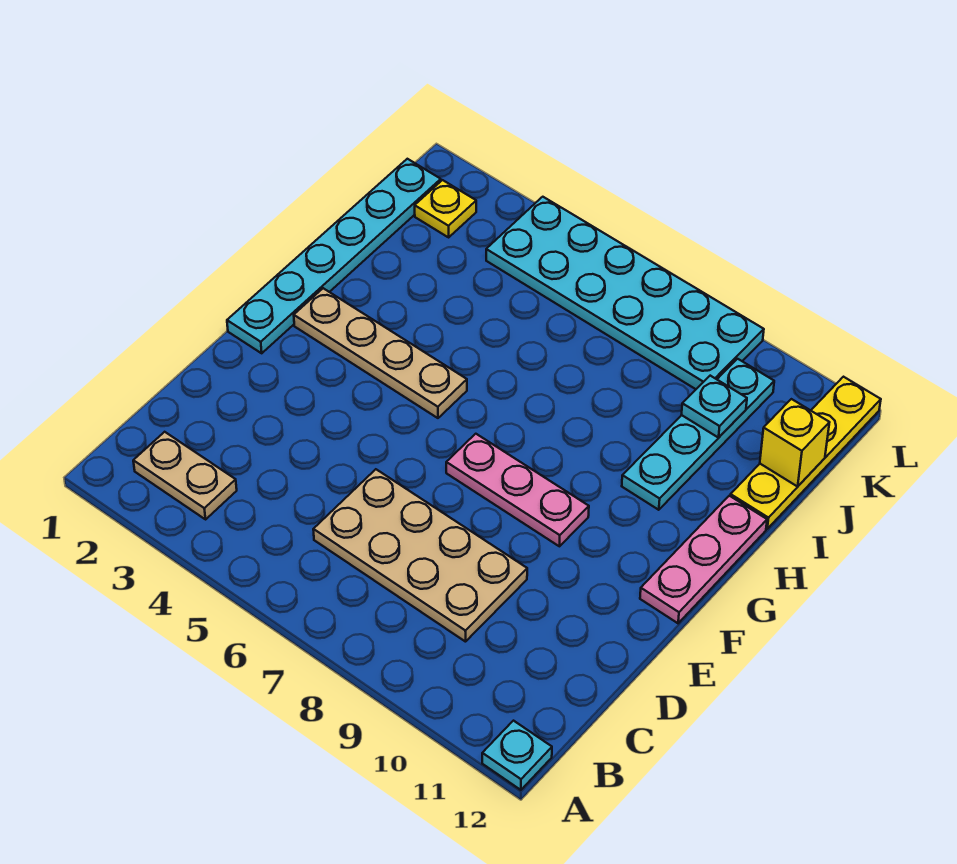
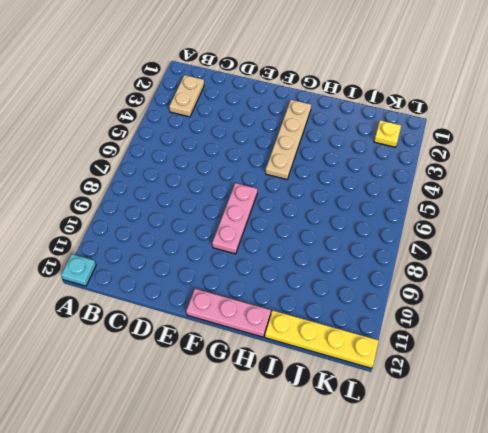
none -> tan 2x4 plate [313,469,527,642]
none -> cyan 1x6 plate [227,159,441,353]
none -> cyan 1x4 plate [622,359,774,510]

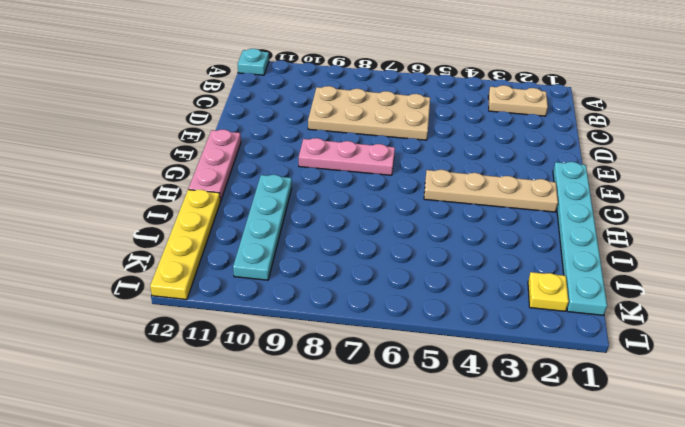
none -> cyan 2x6 plate [486,197,764,389]
none -> cyan 1x1 plate [682,376,747,438]
none -> yellow 1x1 brick [760,399,830,486]

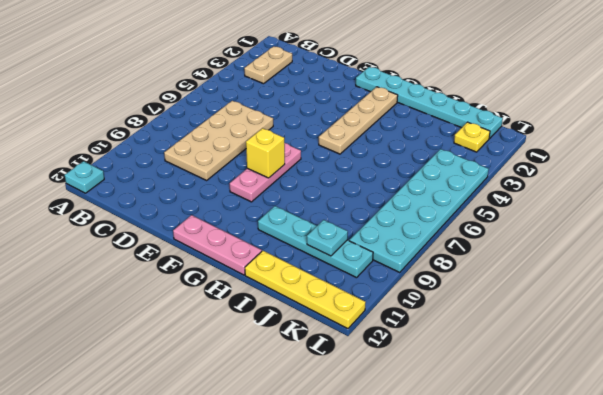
yellow 1x1 brick [246,128,285,178] -> yellow 1x1 brick moved to [760,399,830,486]

